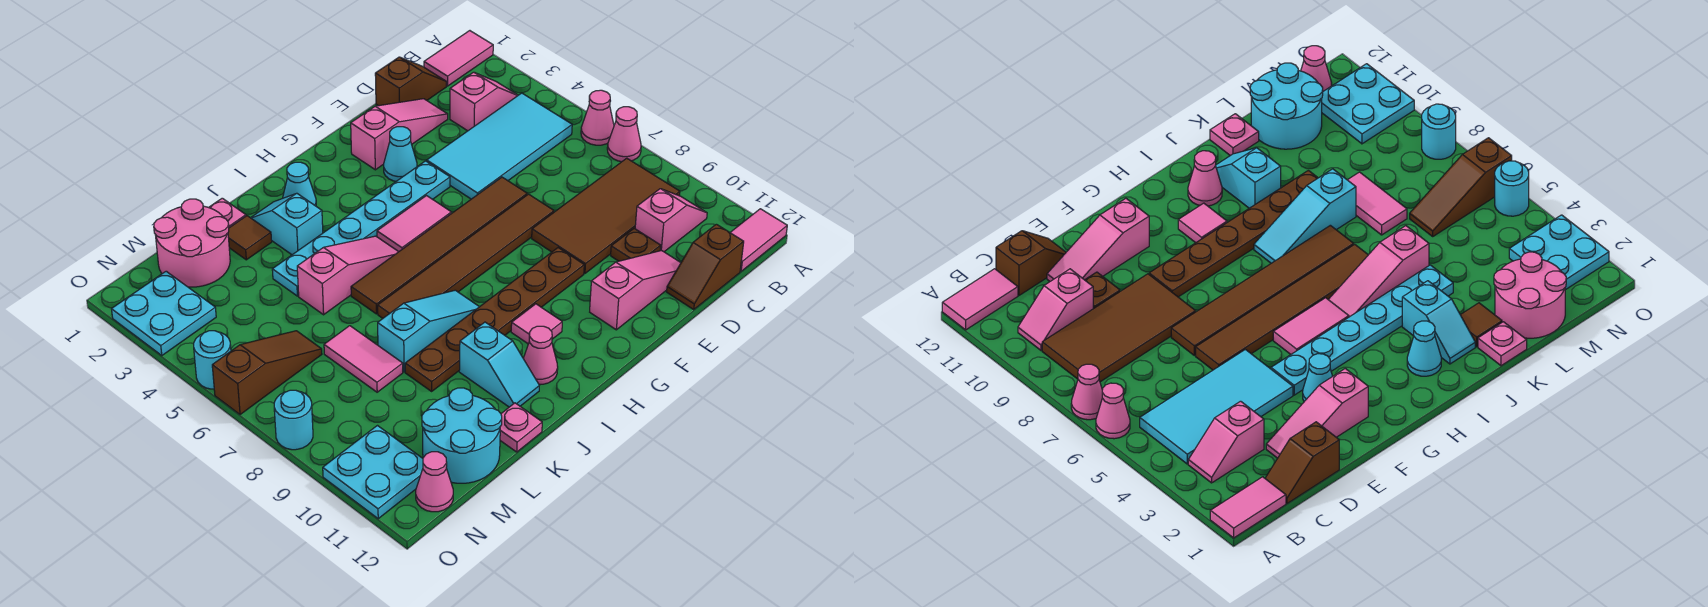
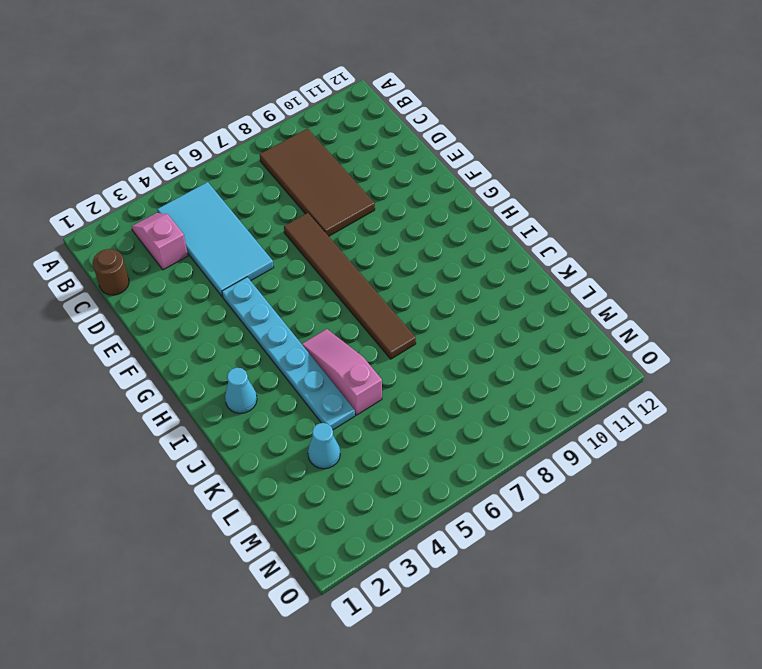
brown 1x1 round brick [93,249,129,295] -> brown 1x2 slope [375,57,446,106]
cyan 1x1 cone [308,423,340,469] -> cyan 1x1 cone moved to [384,127,417,181]
none -> pink 1x2 tile [424,31,493,86]
none -> pink 1x1 cone [581,90,614,145]
none -> pink 1x1 cone [607,107,641,162]
none -> pink 1x2 tile [730,209,787,271]

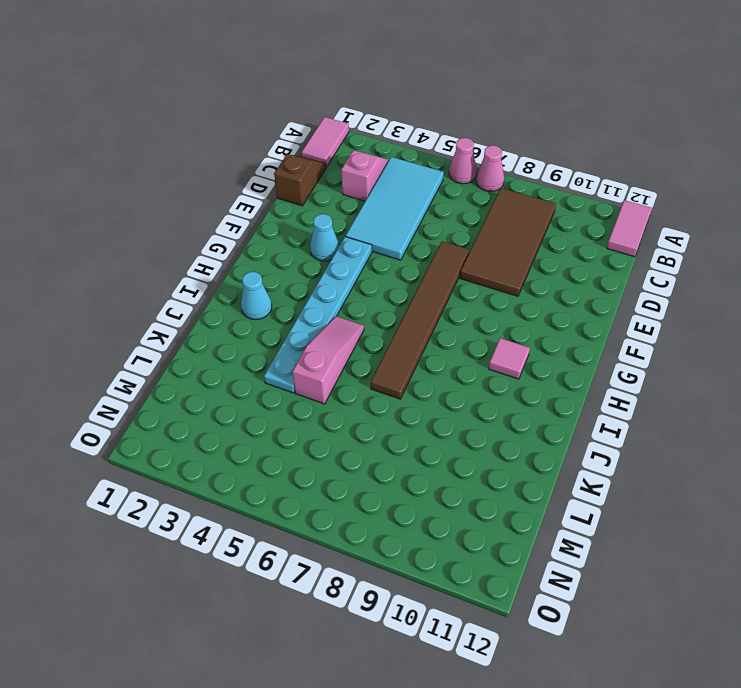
none -> pink 1x2 slope [635,189,707,252]
none -> brown 1x2 slope [667,224,744,309]
none -> pink 1x3 slope [351,99,448,170]
none -> brown 1x1 plate [611,228,661,261]

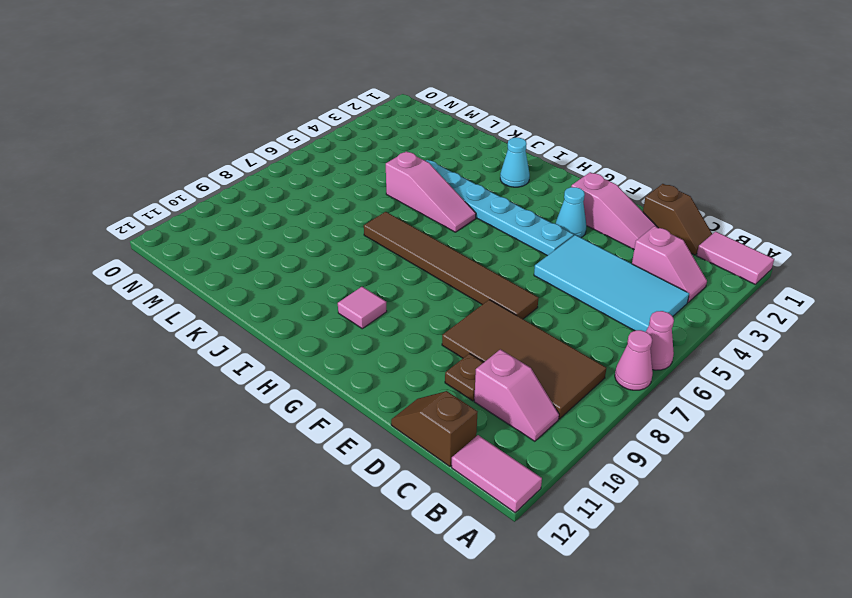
none -> pink 1x3 slope [590,250,681,330]
none -> brown 1x6 tile [351,177,527,314]
none -> brown 1x6 plate [405,248,584,391]
none -> pink 1x2 tile [377,196,451,252]

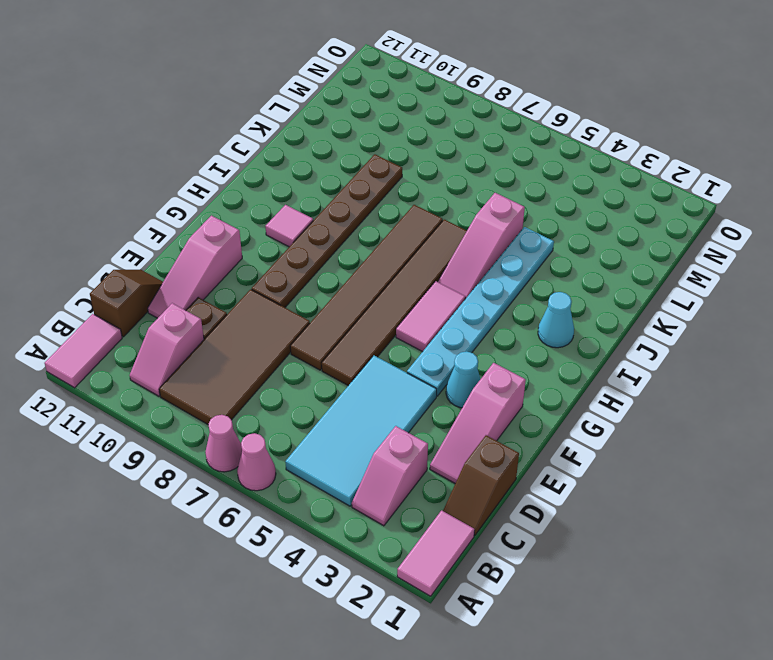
none -> cyan 1x3 slope [378,290,479,372]
none -> pink 1x1 cone [523,326,558,384]
none -> cyan 1x2 slope [251,193,323,255]
none -> cyan 1x2 slope [459,322,539,407]

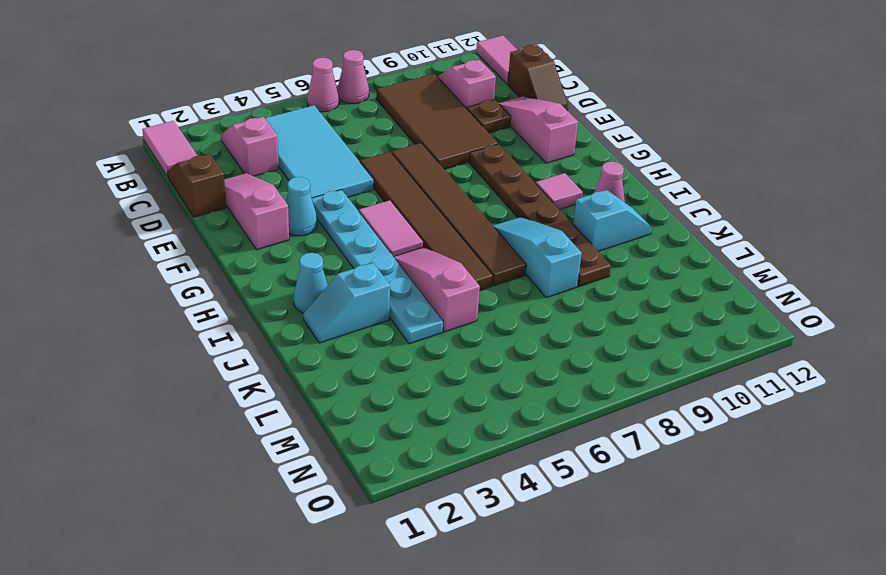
none -> pink 1x1 plate [209,198,246,228]
none -> brown 1x1 tile [228,216,272,260]
none -> pink 1x1 plate [500,403,542,452]
none -> pink 2x2 round brick [154,199,230,287]

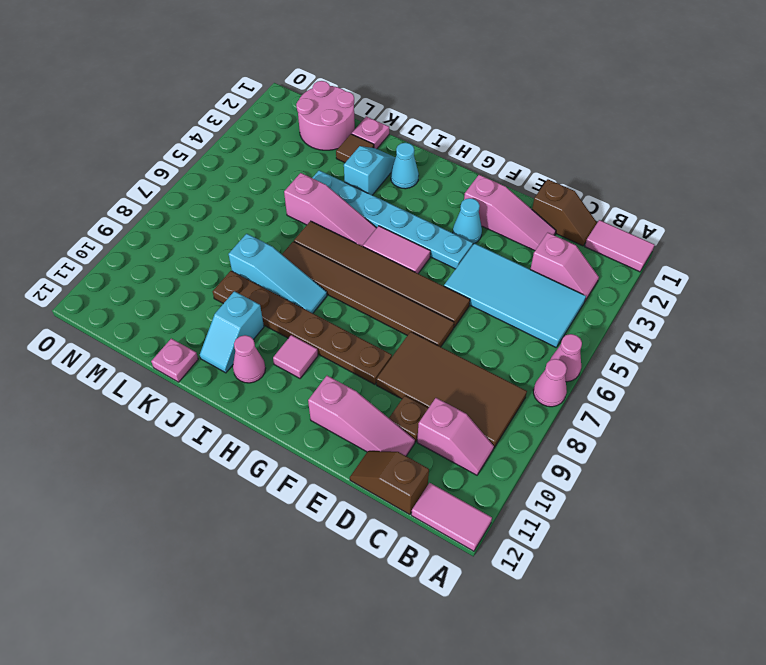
none -> pink 1x2 tile [324,326,403,392]
none -> cyan 2x2 round brick [422,388,502,483]
none -> brown 1x3 slope [212,331,322,415]
none -> cyan 2x2 plate [112,271,216,355]

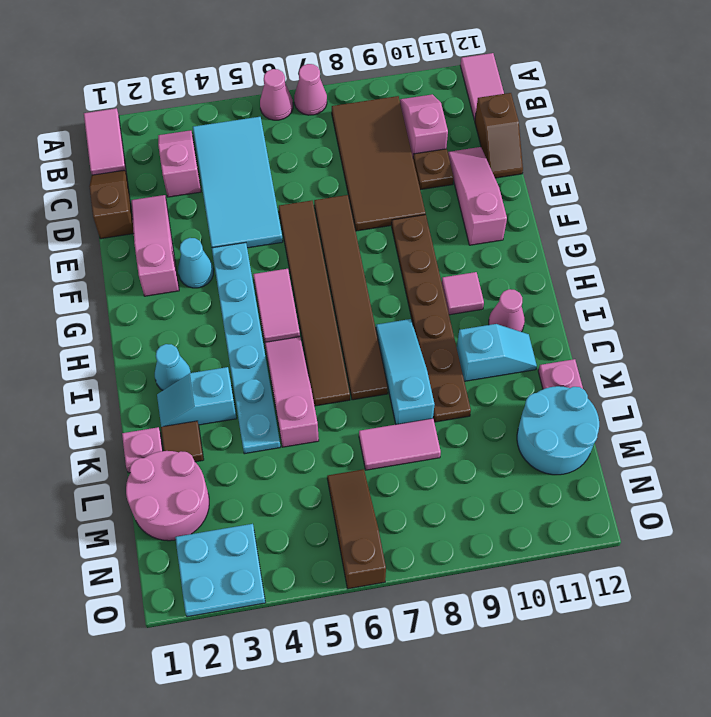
none -> cyan 2x2 plate [323,426,423,519]
none -> pink 1x1 cone [416,452,453,512]
none -> cyan 1x1 round brick [194,331,231,389]
none -> cyan 1x1 round brick [274,390,313,450]

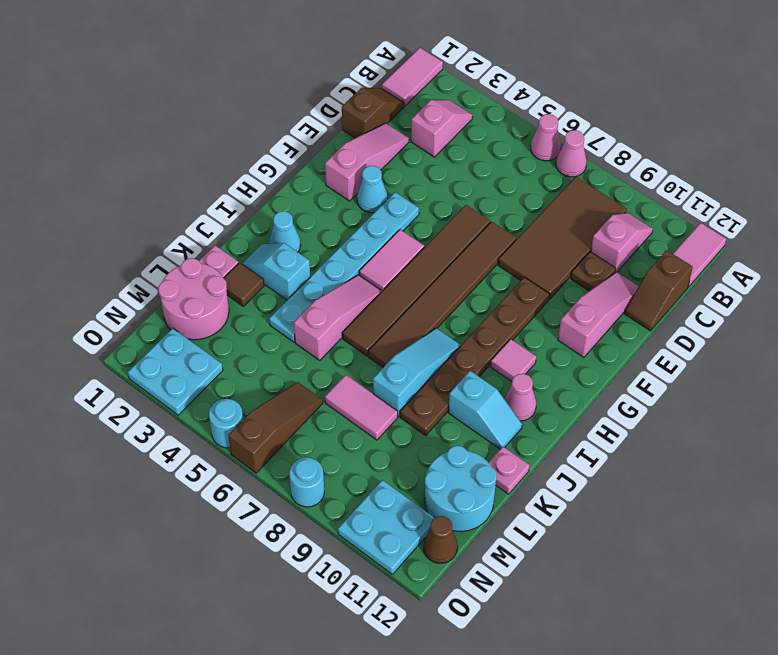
brown 1x1 cone [423,516,458,563] -> pink 1x1 cone [416,452,453,512]
none -> cyan 2x4 tile [427,93,572,199]

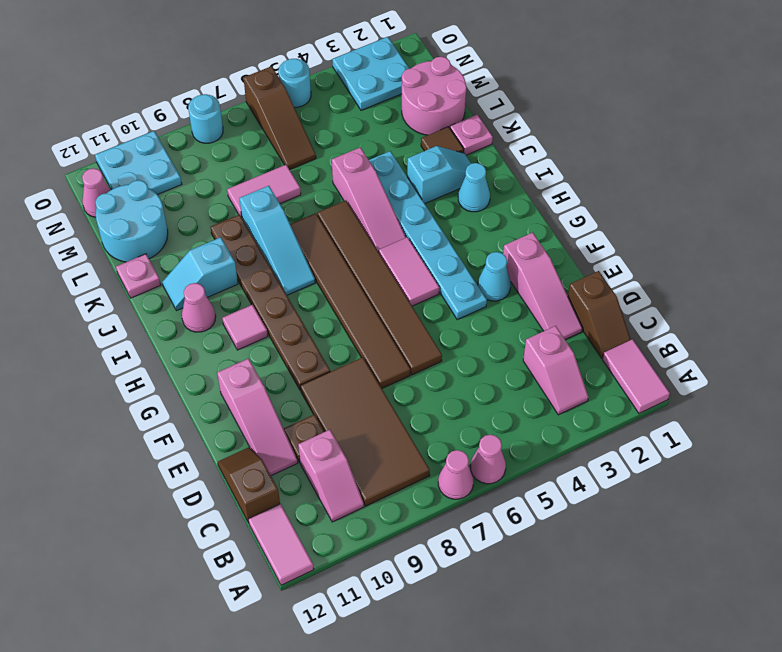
none -> cyan 2x4 tile [427,93,572,199]

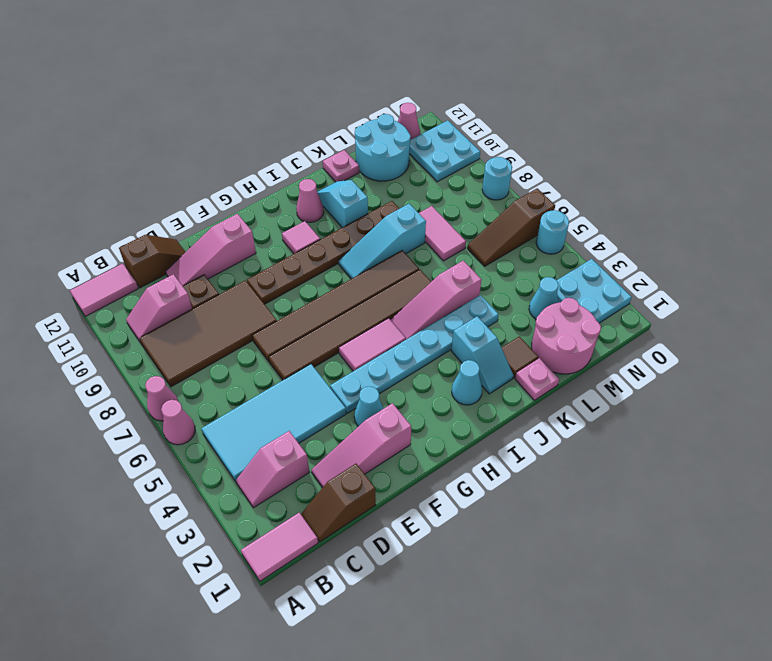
cyan 1x1 cone [529,277,558,319] -> none

